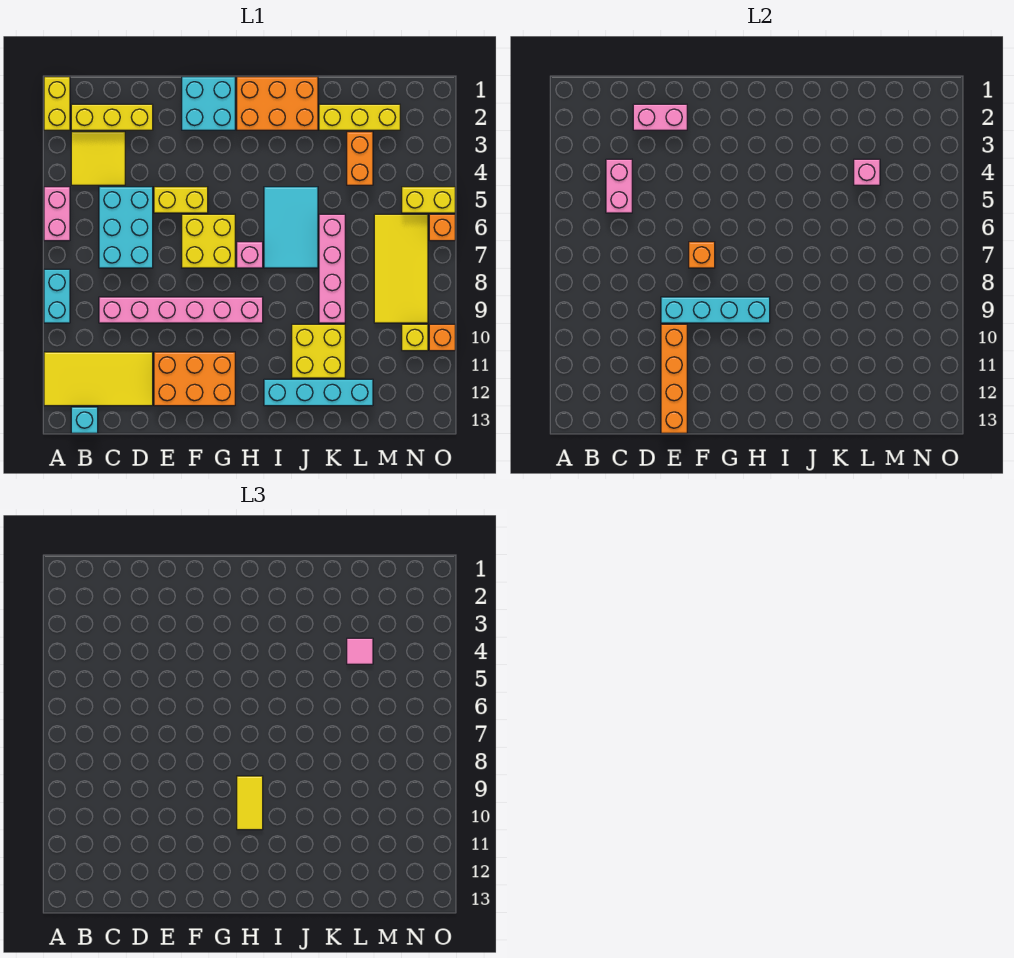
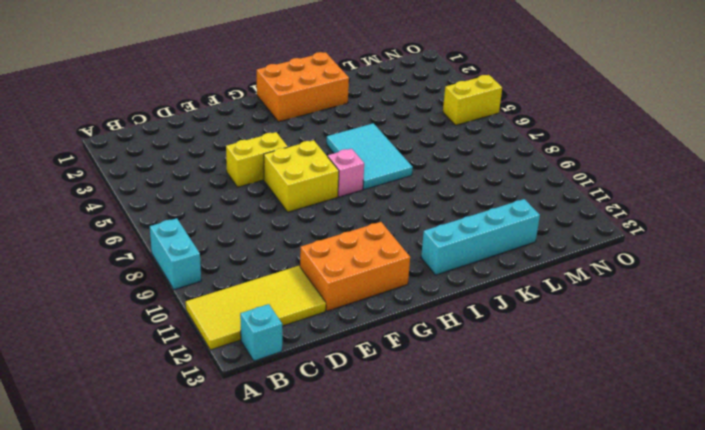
none -> yellow 1x2 brick [44,77,70,130]
none -> pink 1x2 brick [44,187,70,241]
none -> yellow 1x3 brick [71,104,153,130]
none -> yellow 2x2 tile [71,132,125,185]

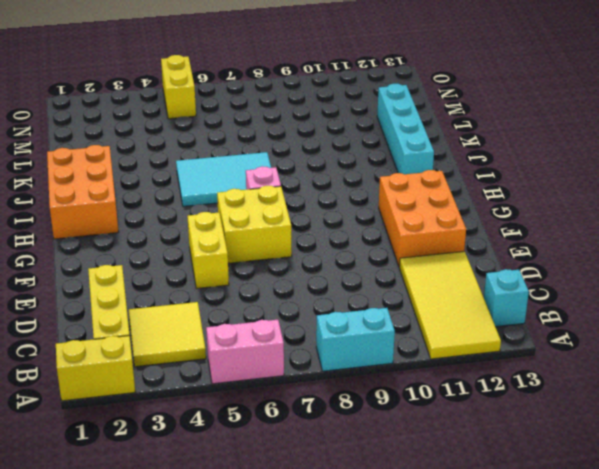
none -> cyan 2x3 brick [99,187,153,268]
none -> pink 1x6 brick [99,297,263,323]
none -> cyan 2x2 brick [182,77,235,130]
none -> yellow 2x2 brick [292,324,345,378]

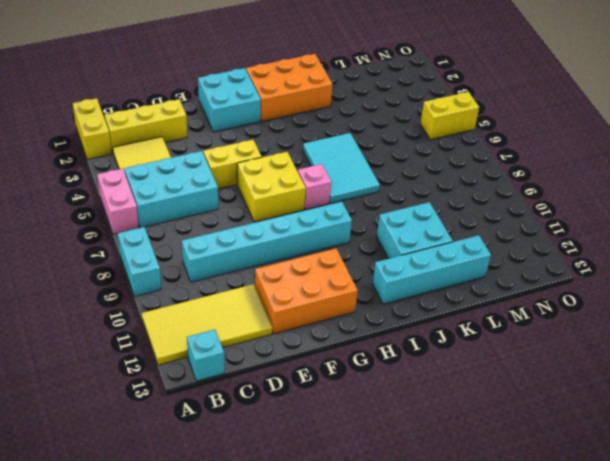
cyan 2x3 brick [124,151,218,228] -> cyan 2x3 brick turned to [99,187,153,268]
cyan 1x6 brick [182,202,352,282] -> pink 1x6 brick [99,297,263,323]
cyan 2x2 brick [377,202,453,258] -> yellow 2x2 brick [292,324,345,378]
none -> yellow 1x3 brick [319,104,400,130]
none -> pink 1x4 brick [319,214,345,323]
none -> orange 1x2 brick [347,132,373,185]
none -> yellow 2x4 tile [374,214,428,323]

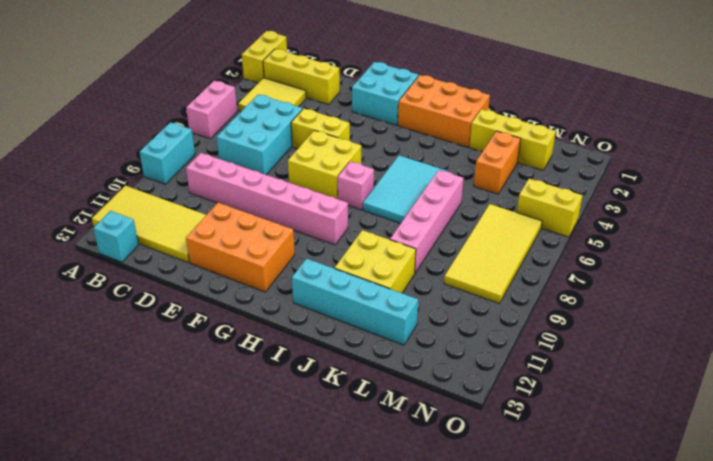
none -> yellow 1x1 brick [402,324,428,351]
none -> orange 1x1 brick [429,214,455,241]
none -> orange 1x1 brick [429,324,455,351]
none -> pink 1x2 brick [606,159,632,213]

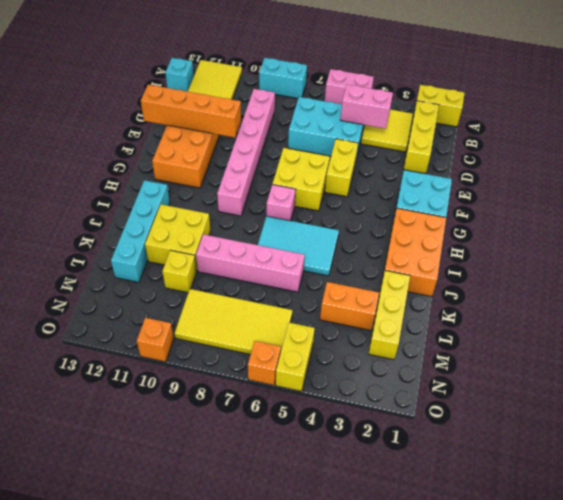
yellow 1x1 brick [163,250,196,293] -> yellow 1x1 brick moved to [402,324,428,351]
none -> pink 1x2 brick [633,104,687,130]
none -> cyan 1x4 brick [661,297,770,323]
none -> orange 1x1 brick [689,242,715,268]
none -> pink 1x1 brick [854,159,880,185]

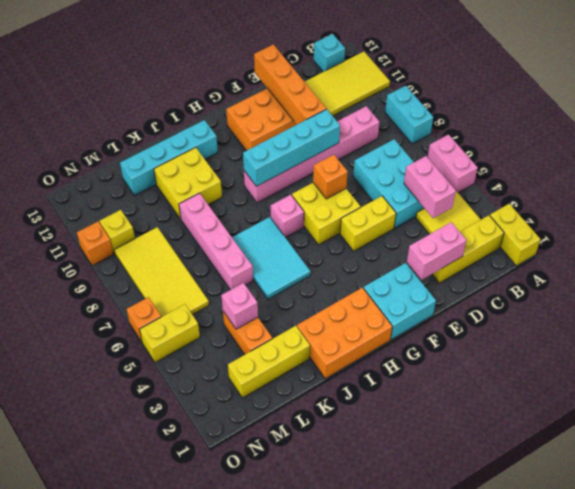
none -> yellow 1x2 tile [237,776,263,830]
none -> pink 1x1 tile [347,638,373,664]

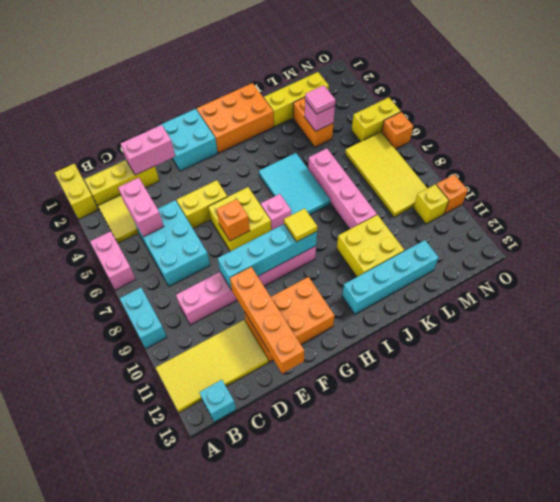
yellow 1x1 tile [284,208,317,242] -> yellow 1x2 tile [237,776,263,830]

